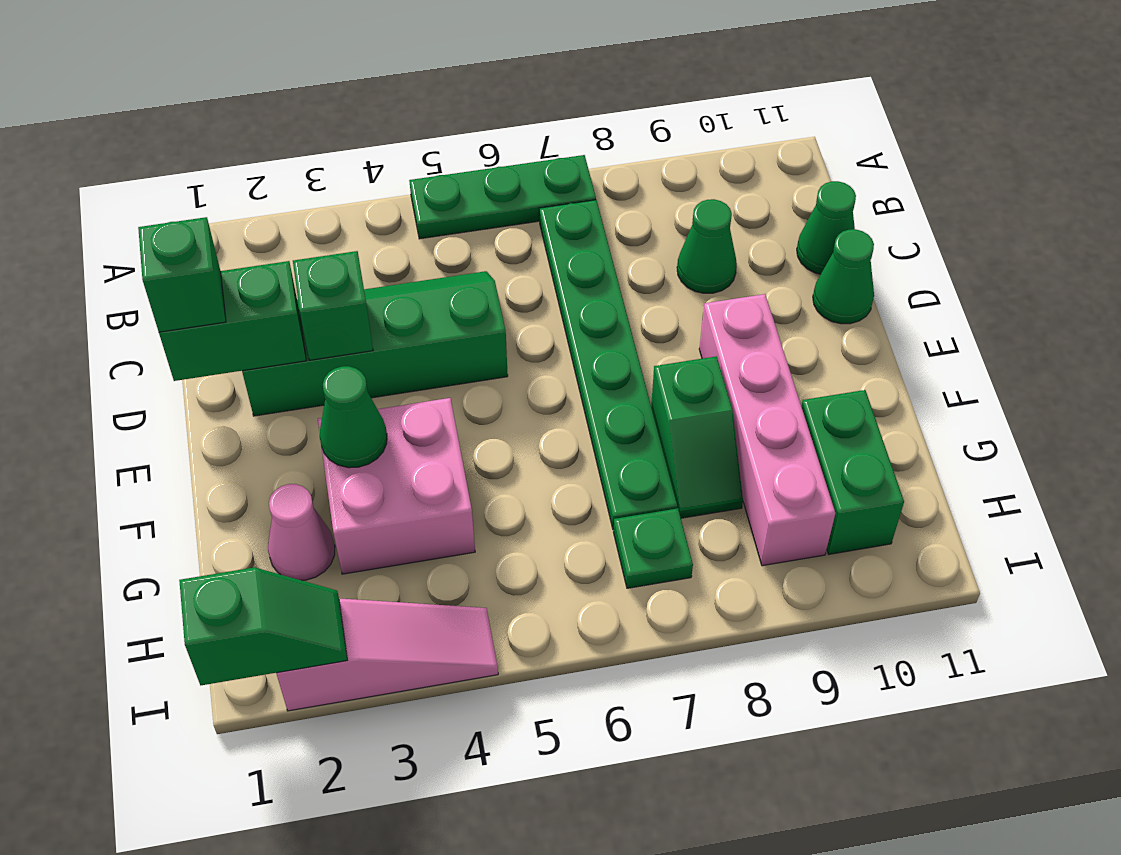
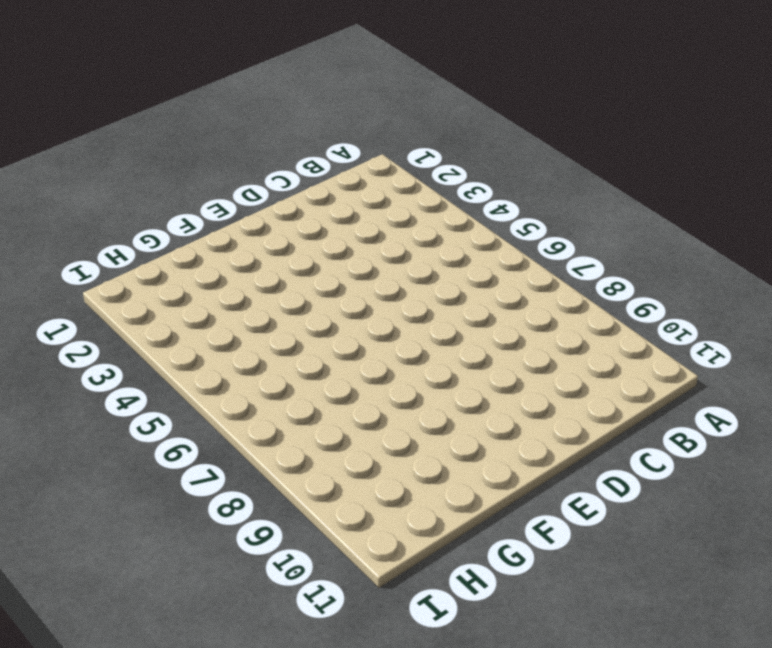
none -> green 1x3 plate [409,155,596,239]
none -> green 1x6 plate [539,200,677,529]
none -> green 2x4 slope [242,271,508,416]

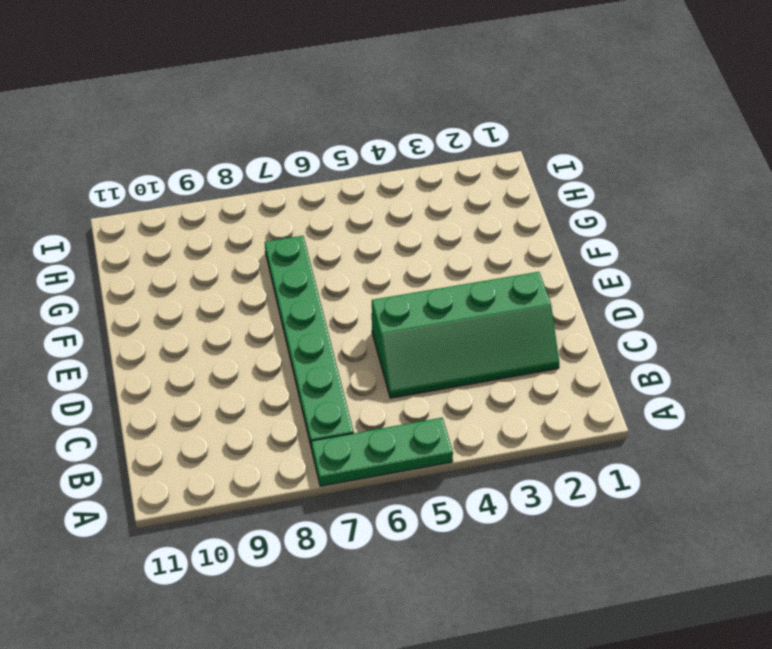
none -> green 1x1 cone [677,199,737,293]
none -> green 1x1 cone [797,181,856,274]
none -> green 1x1 cone [813,229,874,324]

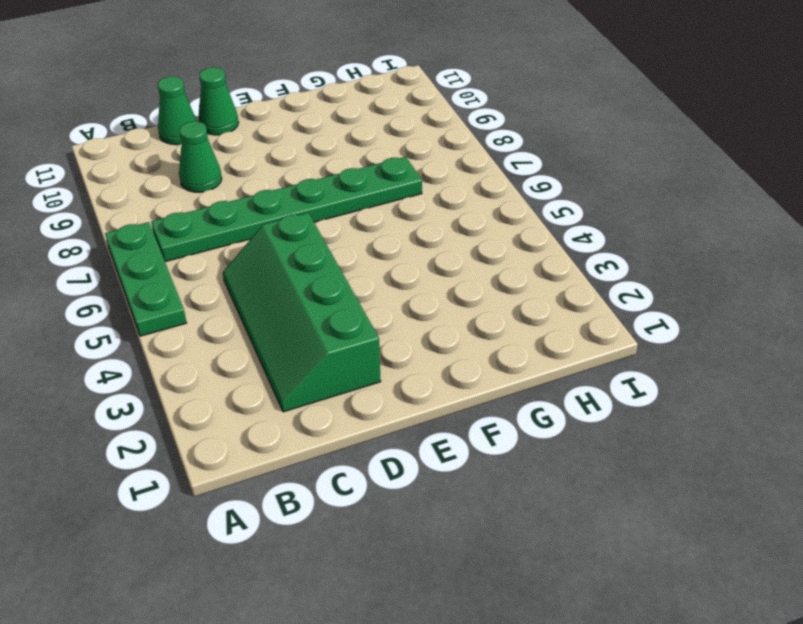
none -> pink 1x4 brick [699,294,835,566]
none -> pink 2x2 brick [318,398,475,574]
none -> green 1x2 slope [651,356,743,518]

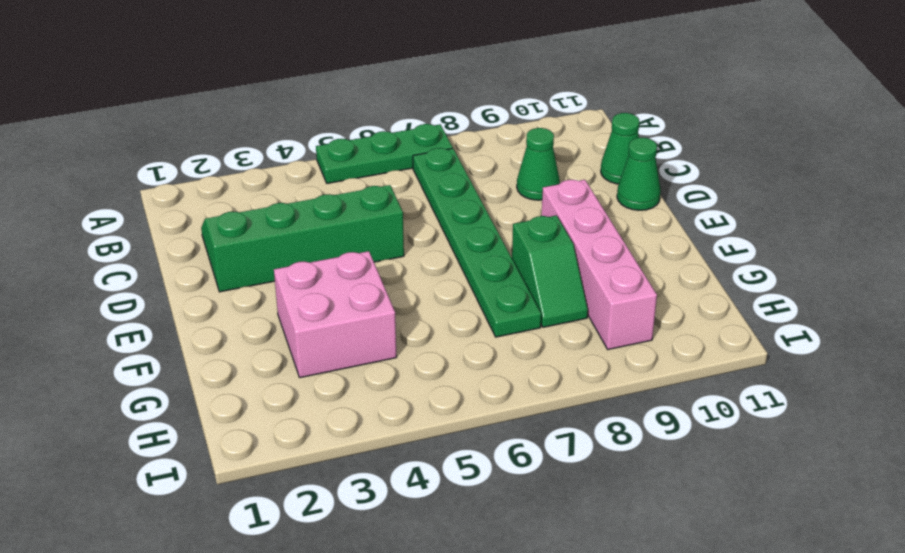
none -> pink 1x1 cone [268,484,335,580]
none -> green 1x2 brick [801,390,904,554]
none -> green 1x1 plate [614,508,693,588]

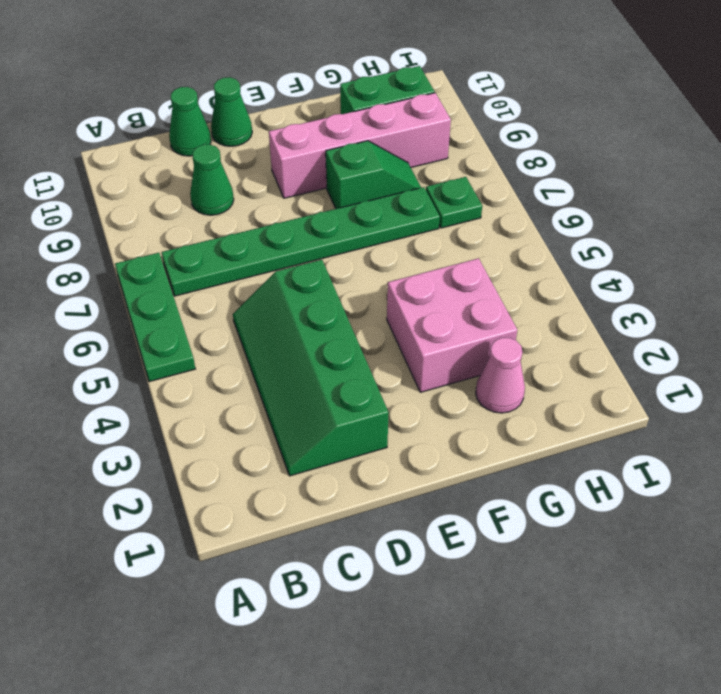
none -> pink 1x3 slope [276,599,498,711]
none -> green 1x2 brick [159,261,306,381]
none -> green 1x1 brick [293,251,373,360]

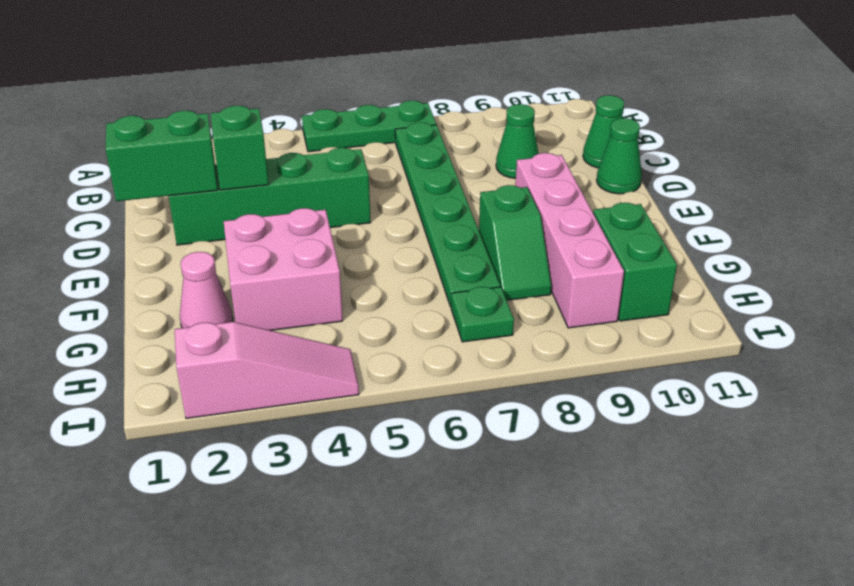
none -> green 1x1 cone [320,366,387,468]
none -> green 1x2 slope [179,567,347,685]
none -> green 1x1 brick [138,217,226,332]

